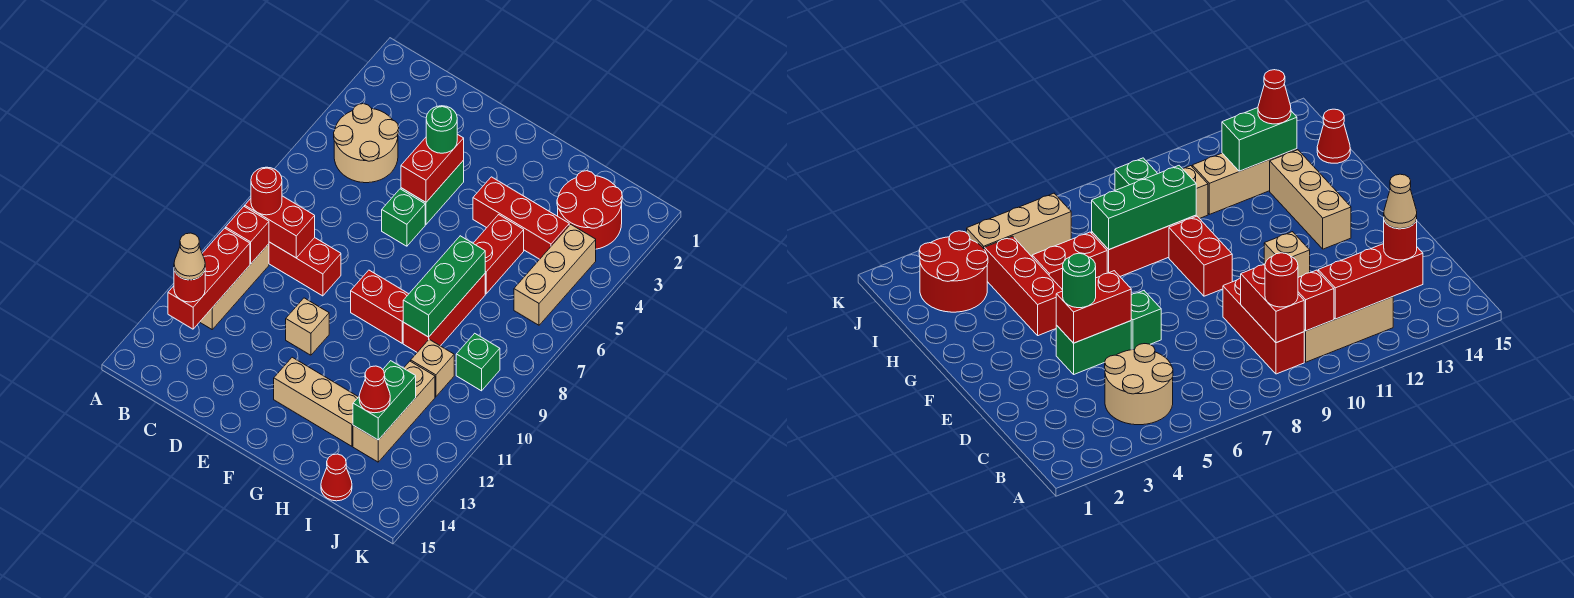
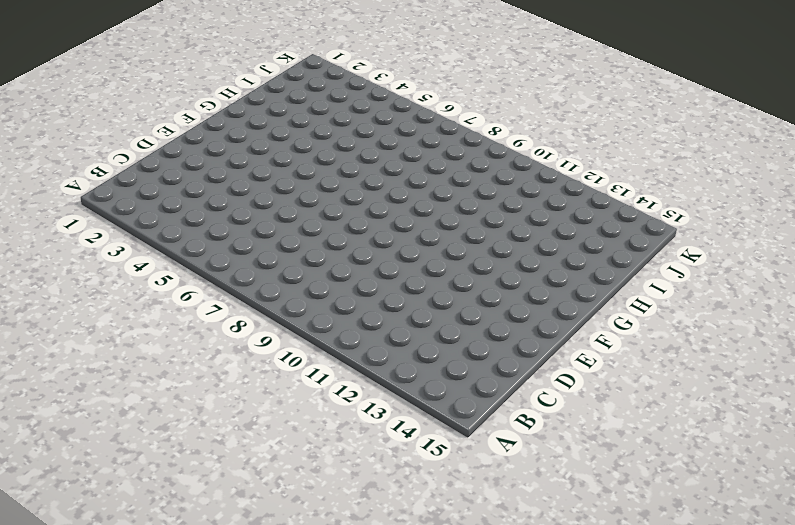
none -> tan 2x2 round brick [334,104,399,183]
none -> red 1x3 brick [269,238,341,296]
none -> tan 1x3 brick [200,244,269,329]

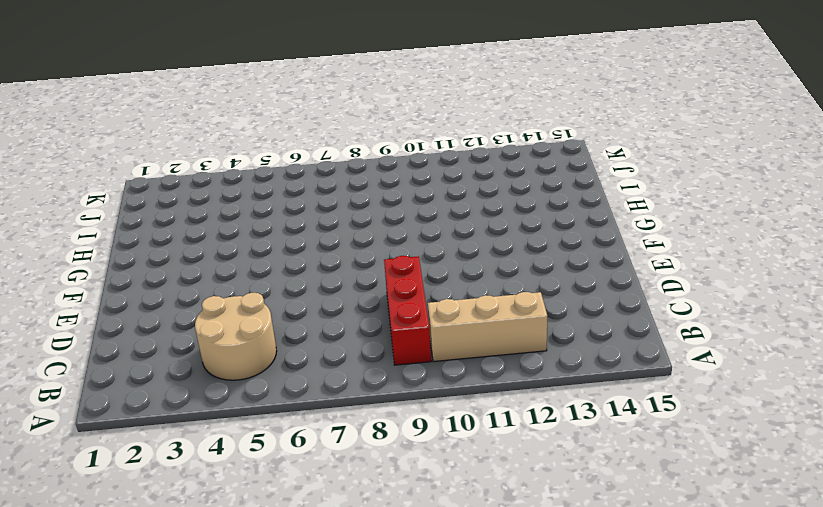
none -> green 1x2 brick [401,160,464,224]
none -> green 1x1 brick [382,189,425,246]
none -> tan 1x1 brick [286,298,329,355]

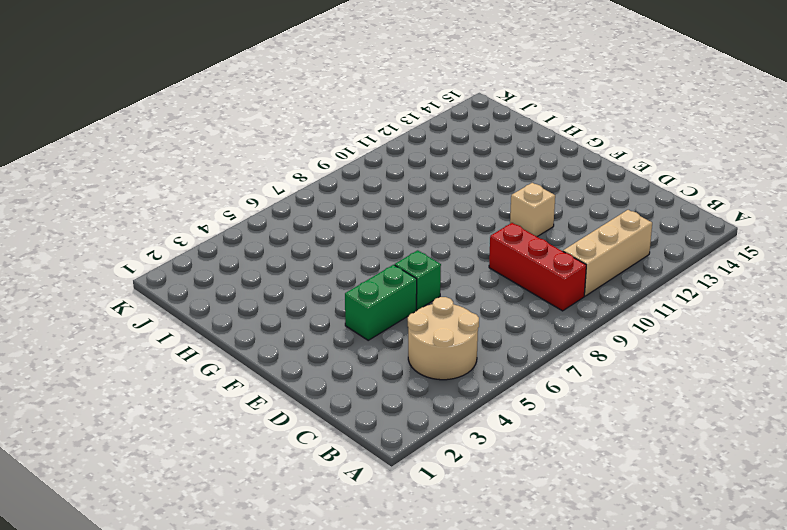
none -> red 1x2 brick [351,270,408,343]
none -> tan 1x3 brick [274,357,358,446]
none -> red 1x3 brick [473,177,569,259]

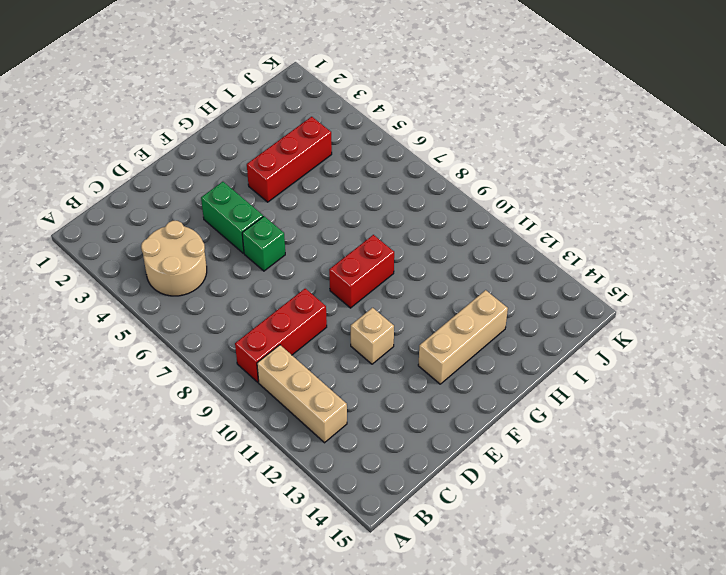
none -> red 1x2 brick [473,215,524,294]
none -> red 1x3 brick [403,274,485,352]
none -> red 2x2 round brick [557,171,622,249]

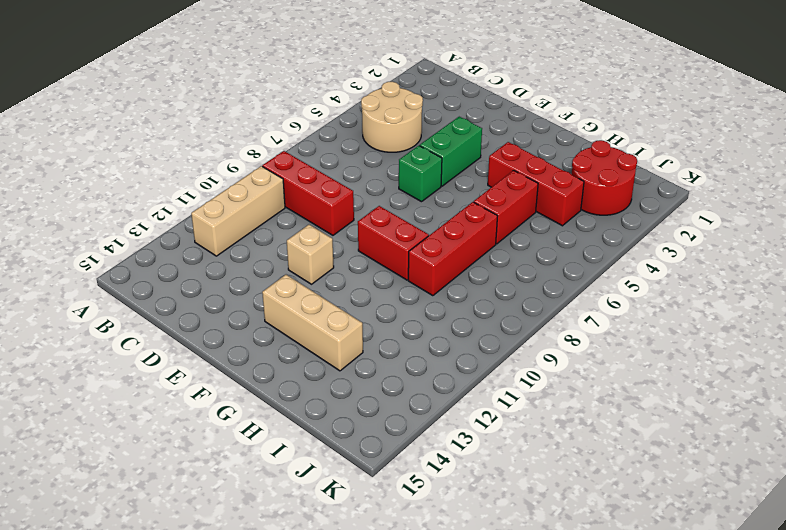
none -> tan 1x1 brick [411,339,454,397]
none -> tan 1x3 brick [353,361,435,462]
none -> red 1x1 cone [321,454,352,501]

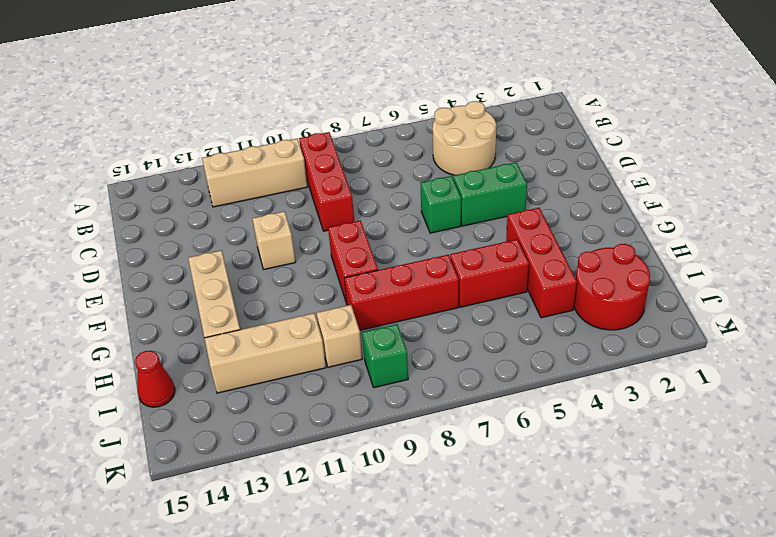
none -> tan 1x3 brick [514,224,596,325]
none -> red 1x2 brick [245,196,315,258]
none -> red 1x1 brick [226,206,269,264]

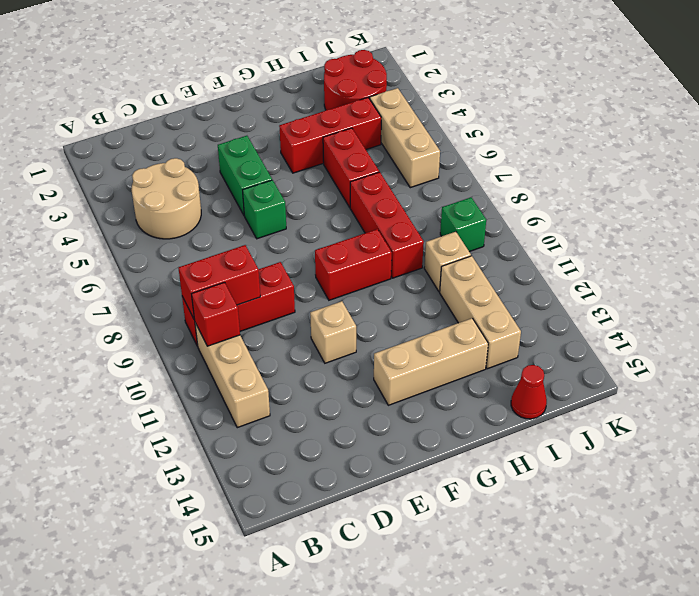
none -> red 1x3 brick [168,228,250,329]
none -> red 1x2 brick [401,134,464,202]
none -> green 1x3 brick [403,236,485,337]

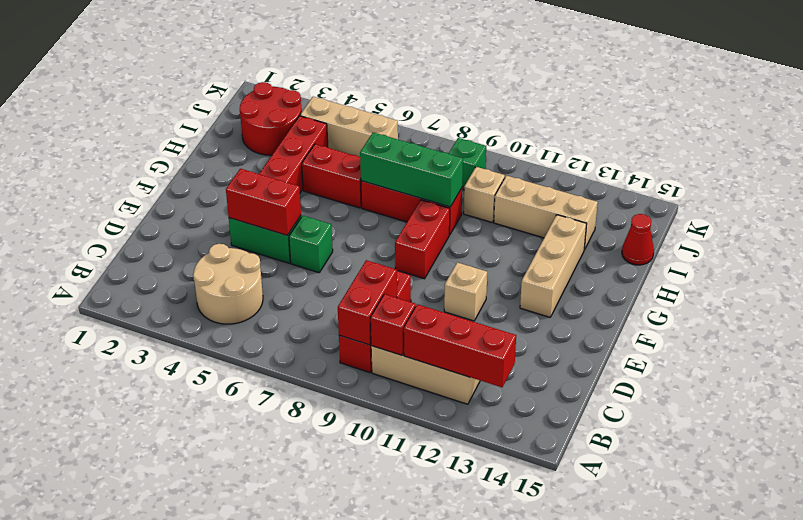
none -> green 1x2 brick [353,361,416,440]
none -> red 1x1 round brick [251,167,282,215]
none -> red 1x1 round brick [174,269,205,302]

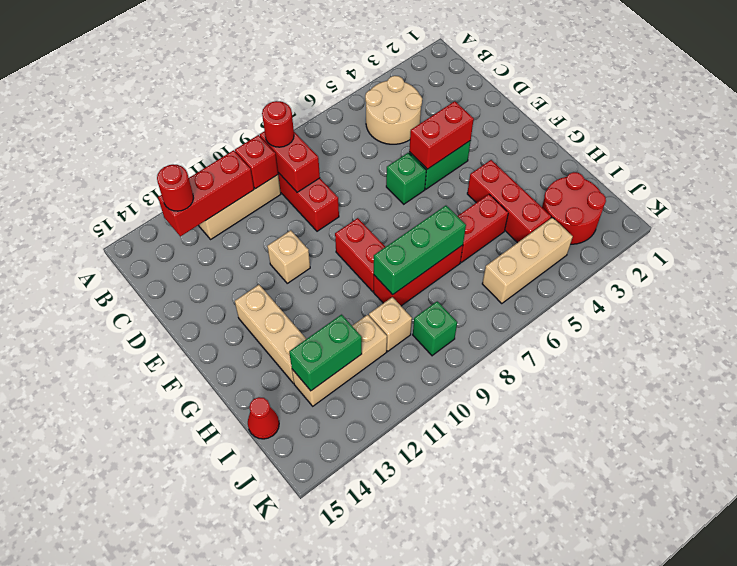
none -> green 1x1 round brick [426,106,457,153]
none -> red 1x1 cone [359,366,390,413]
none -> tan 1x1 cone [174,233,205,280]

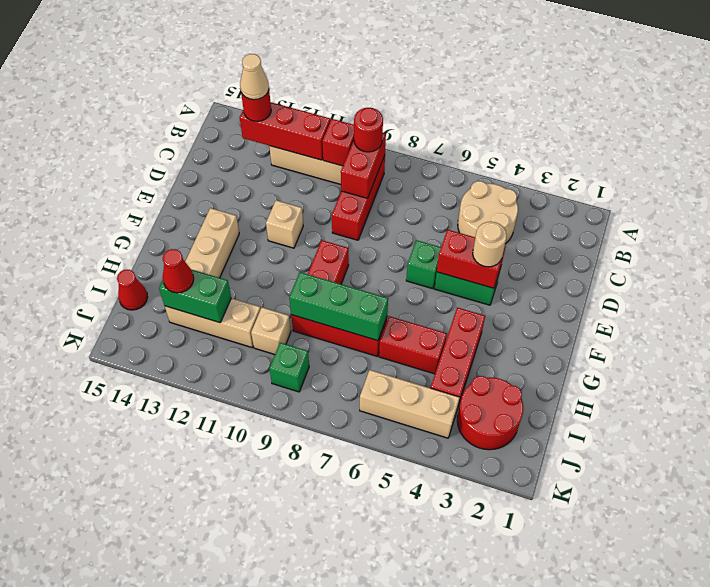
tan 1x1 round brick [473,222,507,267] -> green 1x1 round brick [426,106,457,153]

